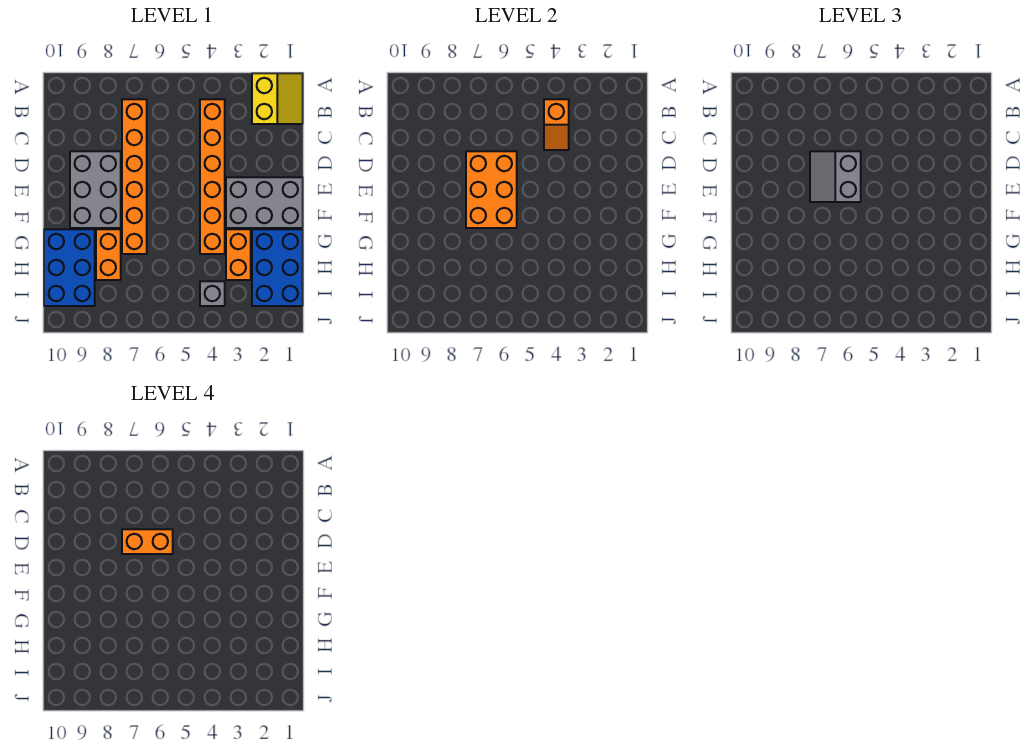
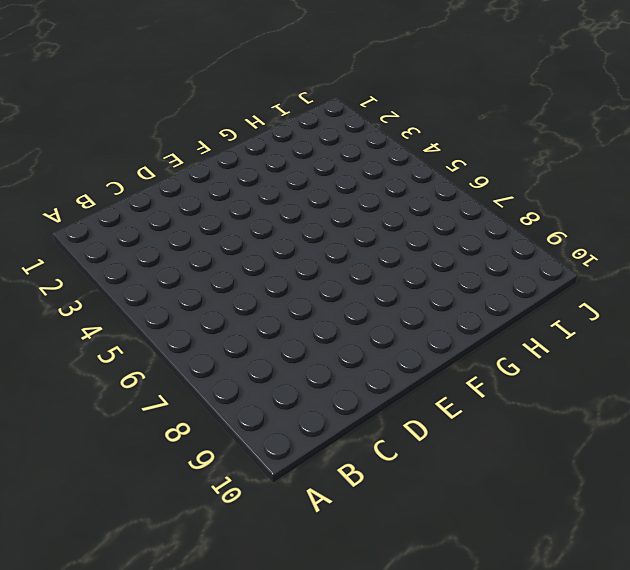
none -> yellow 2x2 slope [252,73,303,124]
none -> orange 1x6 brick [200,99,225,254]
none -> orange 1x6 brick [122,99,147,254]

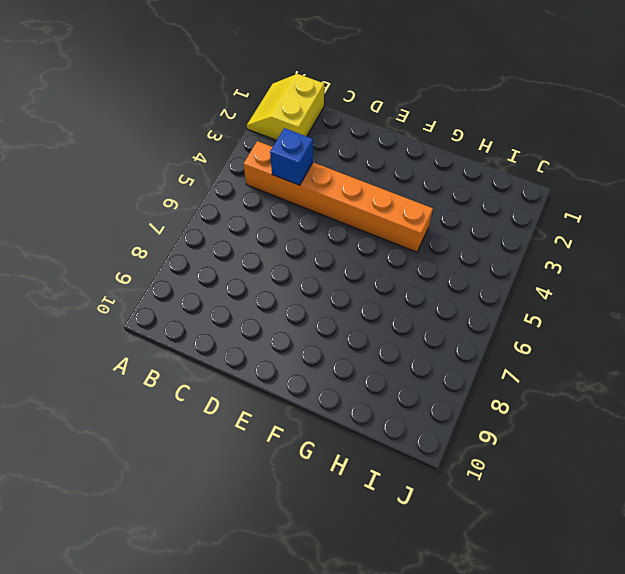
yellow 2x2 slope [247,74,324,140] -> yellow 2x2 slope turned to [252,73,303,124]
blue 1x1 brick [270,128,313,185] -> orange 1x2 slope [544,99,569,150]
none -> orange 1x6 brick [122,99,147,254]
none -> grey 2x3 brick [70,151,121,228]
none -> grey 2x3 brick [226,177,303,228]

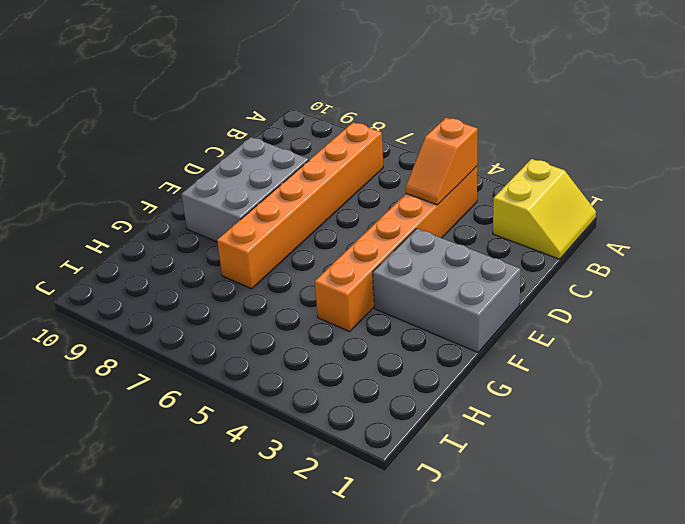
none -> blue 2x3 brick [252,229,303,306]
none -> orange 1x2 brick [226,229,251,280]
none -> orange 1x2 brick [96,229,121,280]

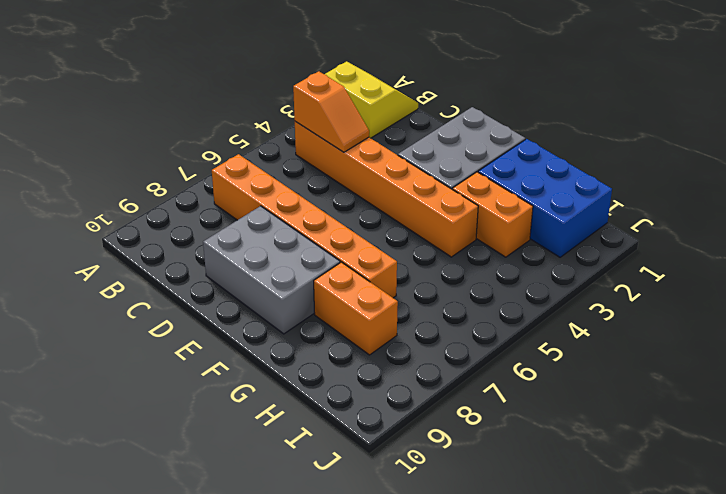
none -> blue 2x3 brick [44,229,95,306]
none -> grey 1x1 brick [200,281,225,306]
none -> orange 2x3 brick [466,151,517,228]

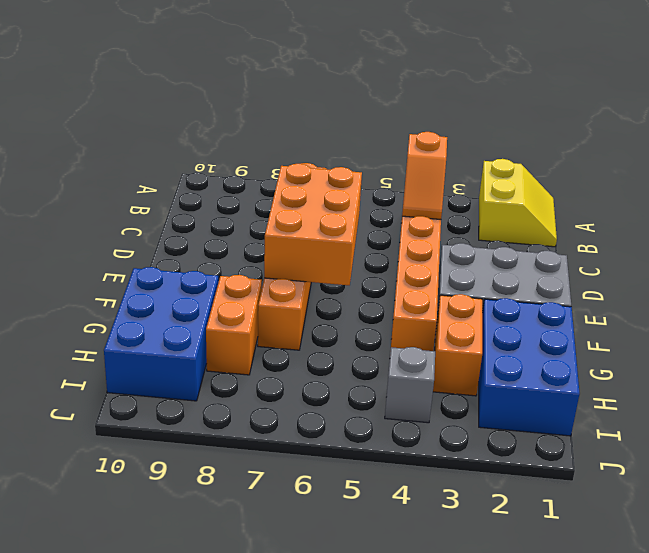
none -> grey 2x3 brick [70,151,121,228]
none -> grey 2x2 slope [810,151,861,202]
none -> orange 1x2 brick [122,529,173,554]

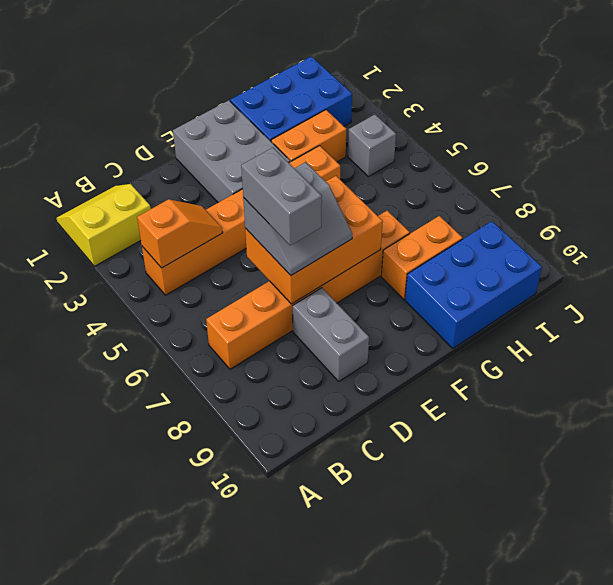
grey 1x2 brick [241,148,322,245] -> orange 1x2 brick [122,529,173,554]
grey 1x2 brick [293,288,369,381] -> grey 2x3 brick [70,151,121,228]

